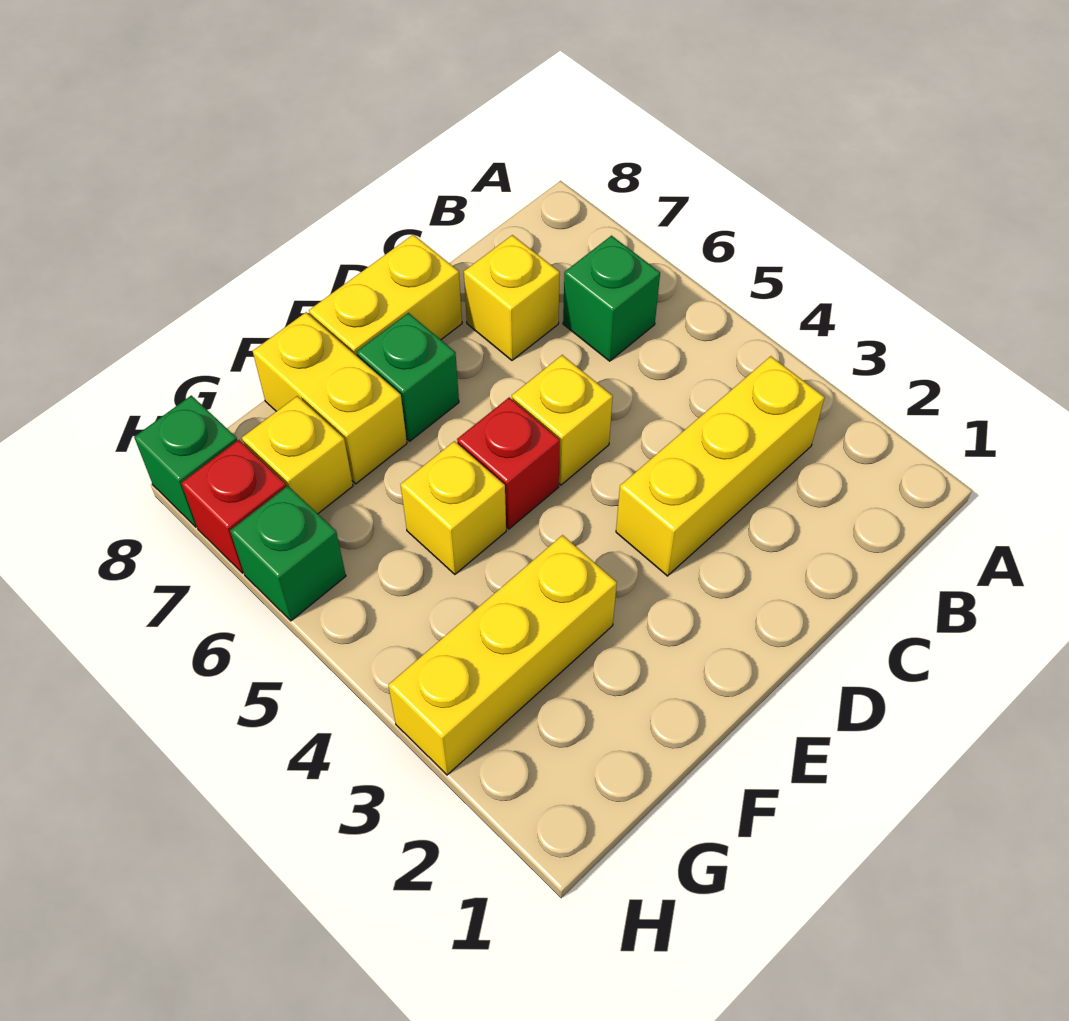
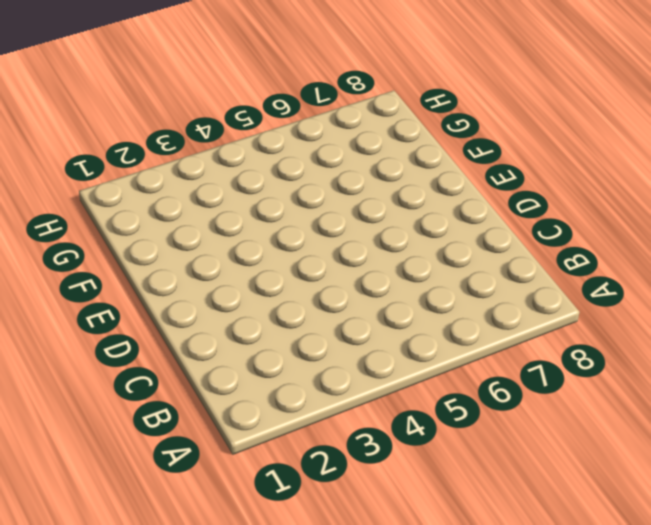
none -> yellow 1x3 brick [616,356,825,576]
none -> green 1x1 brick [563,236,660,361]
none -> yellow 1x1 brick [464,235,560,360]

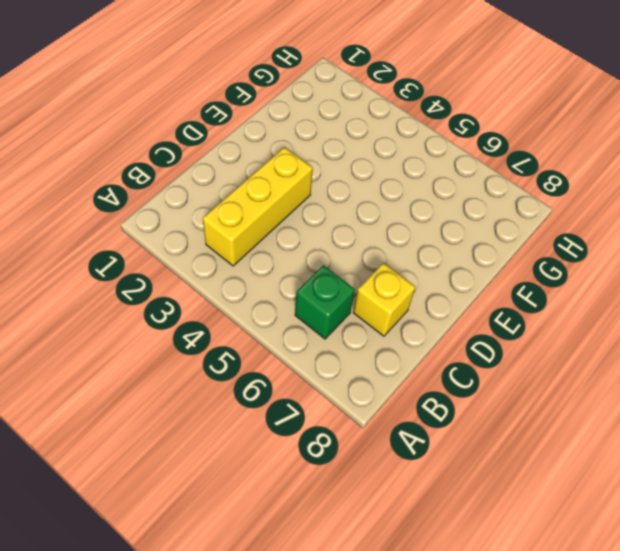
none -> yellow 1x1 brick [512,355,613,485]
none -> yellow 1x2 brick [309,234,462,356]
none -> red 1x1 brick [457,397,560,529]

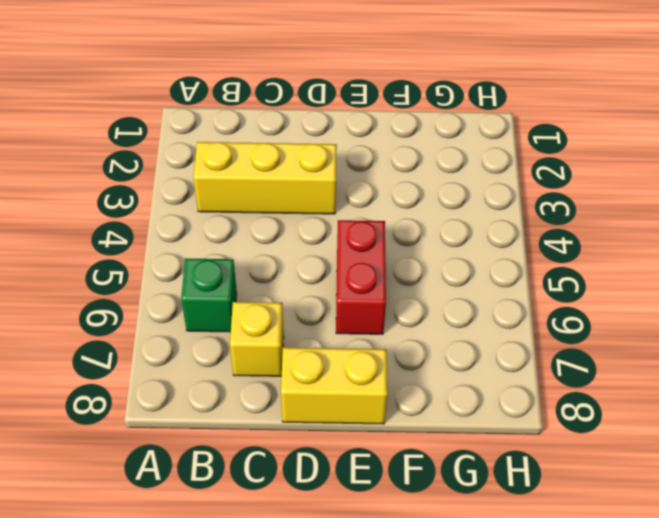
red 1x2 brick [336,220,386,334] -> red 1x1 brick [457,397,560,529]
none -> yellow 1x1 brick [512,355,613,485]
none -> green 1x1 brick [357,313,459,441]
none -> yellow 1x3 brick [388,535,617,775]

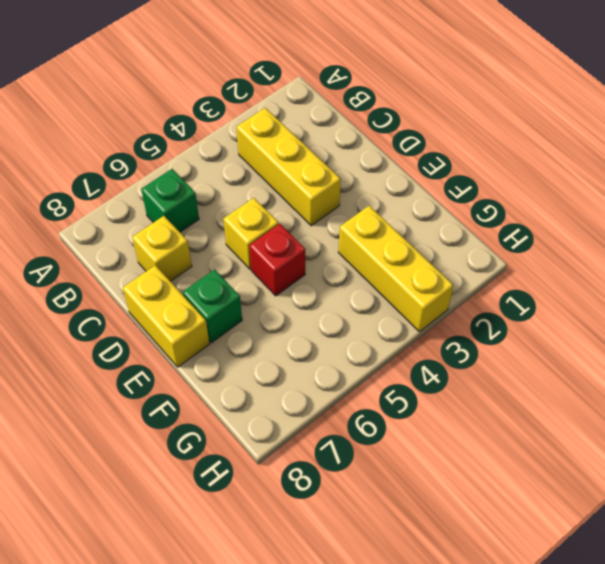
none -> yellow 1x1 brick [401,441,506,574]
none -> yellow 1x2 brick [253,312,407,484]
none -> yellow 1x1 brick [242,396,353,514]

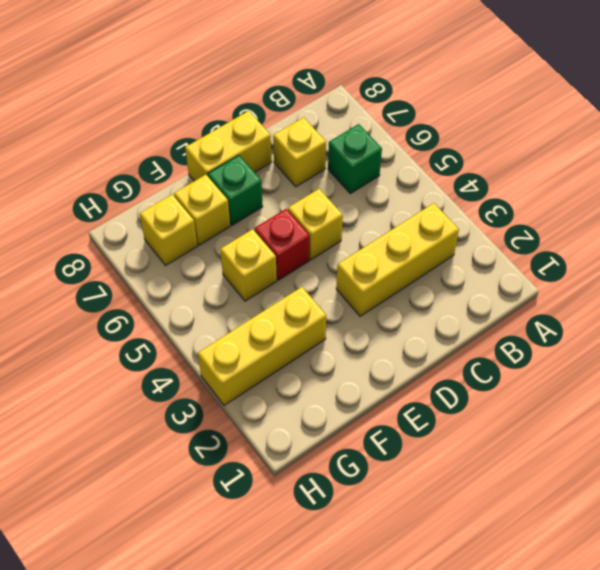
yellow 1x1 brick [174,175,230,245] -> yellow 1x2 brick [253,312,407,484]
none -> green 1x1 brick [230,486,346,621]
none -> red 1x1 brick [181,440,286,573]
none -> green 1x1 brick [134,395,237,527]

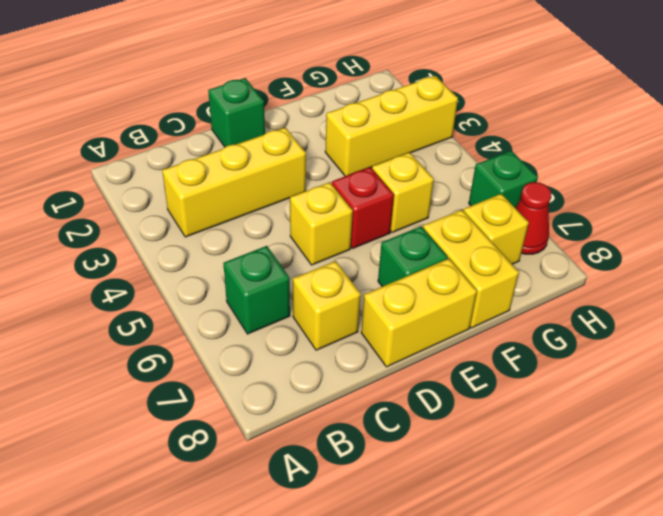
green 1x1 brick [208,78,265,147] -> green 1x1 brick moved to [134,395,237,527]
red 1x1 cone [516,182,551,254] -> red 1x1 brick [181,440,286,573]

